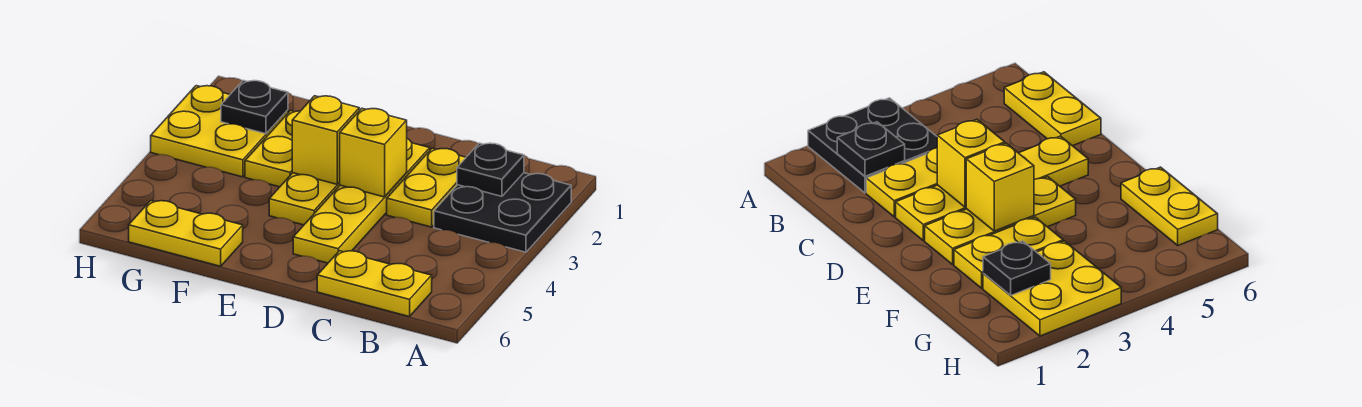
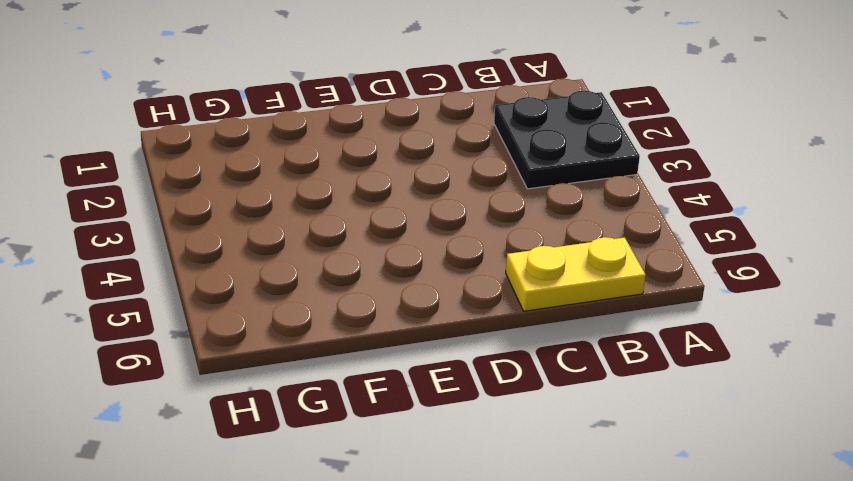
none -> yellow 1x2 plate [387,148,466,227]
none -> yellow 1x4 plate [293,139,430,263]
none -> yellow 1x3 plate [269,173,340,225]

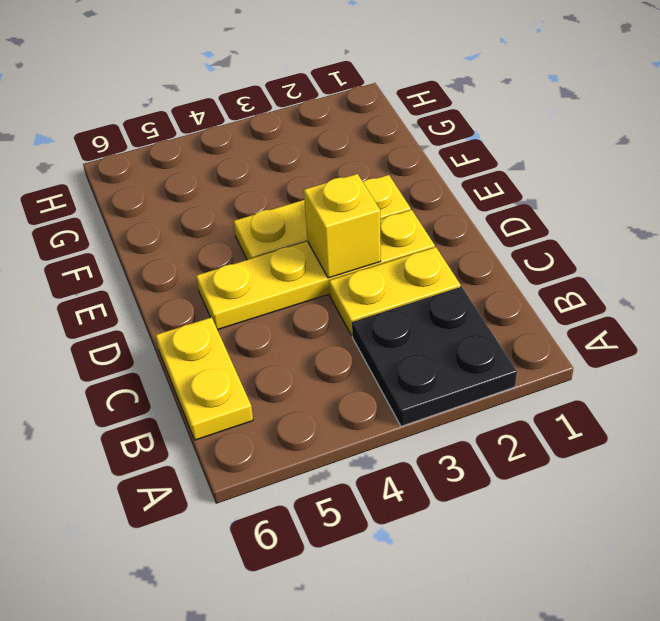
none -> yellow 1x2 plate [245,111,300,187]
none -> yellow 1x2 plate [129,201,243,266]
none -> yellow 2x2 plate [151,86,288,177]

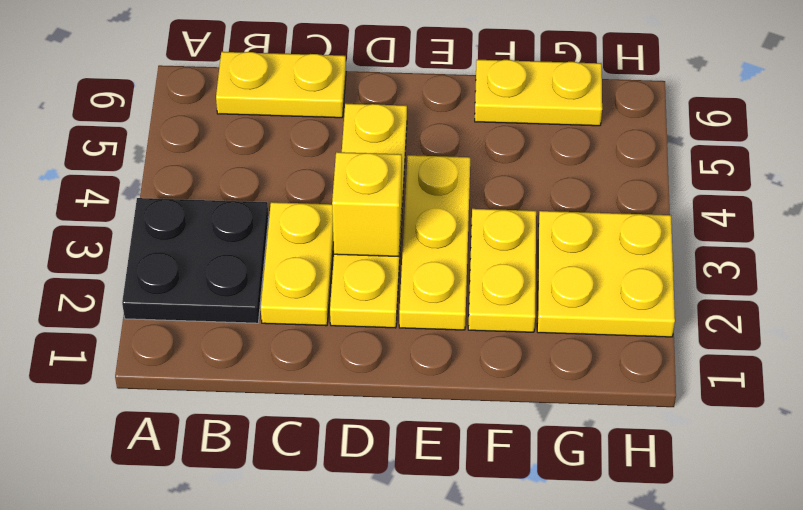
none -> black 1x1 plate [457,143,524,196]
none -> yellow 1x1 brick [292,96,359,184]
none -> black 1x1 plate [221,80,288,134]

